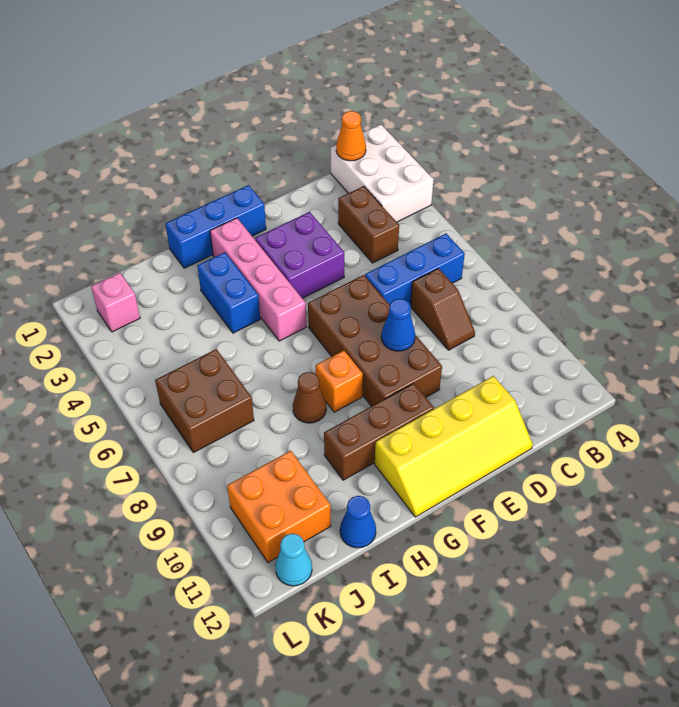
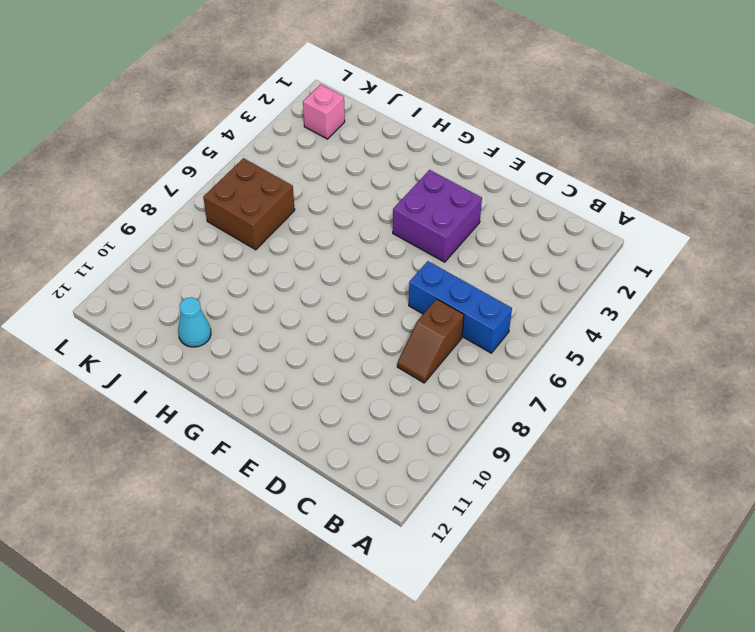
cyan 1x1 cone [178,297,211,347] -> cyan 1x1 cone moved to [275,534,312,586]
none -> white 2x3 brick [331,124,434,222]
none -> brown 1x2 brick [338,186,399,263]
none -> yellow 2x4 slope [375,376,533,517]

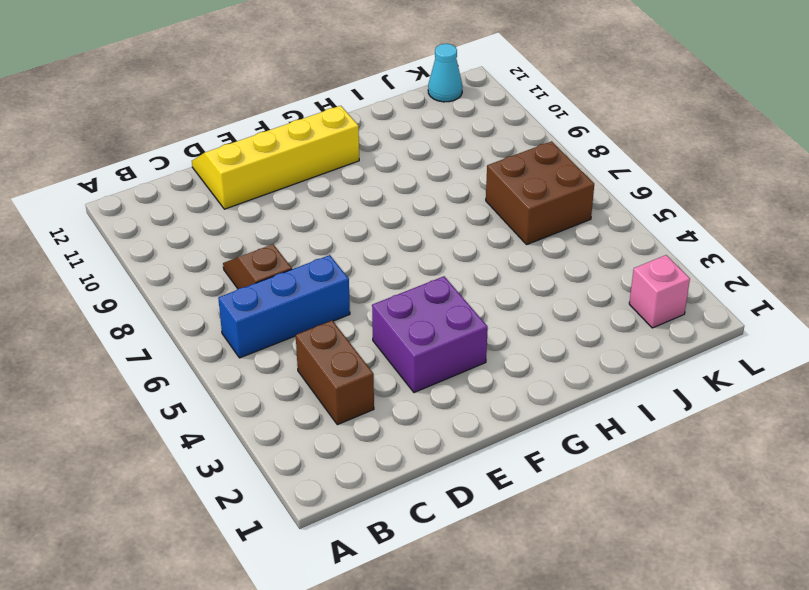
none -> white 2x3 brick [331,124,434,222]
none -> brown 2x4 brick [308,275,442,406]
none -> blue 1x3 brick [165,185,266,268]

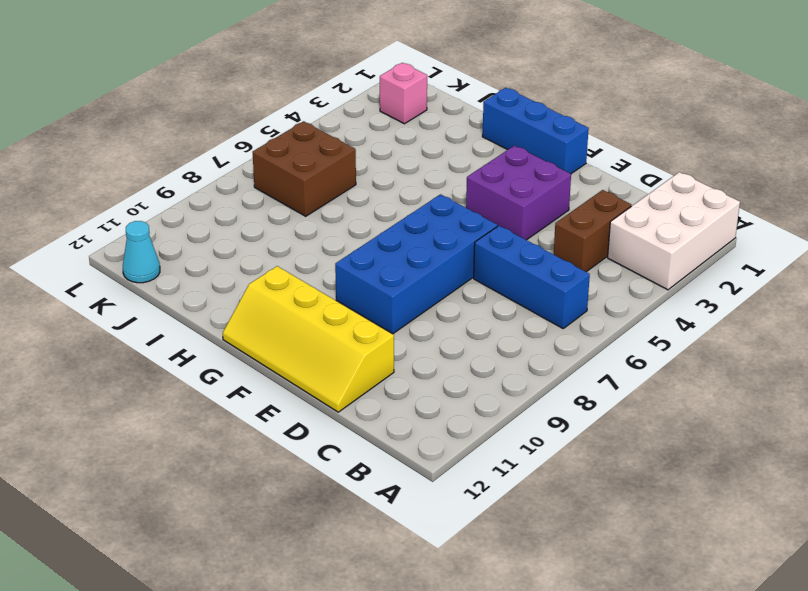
blue 2x4 brick [335,194,498,334] -> brown 2x4 brick [308,275,442,406]
none -> brown 1x2 slope [410,268,475,350]
none -> brown 1x3 brick [324,383,434,480]
none -> pink 1x4 brick [210,218,306,341]

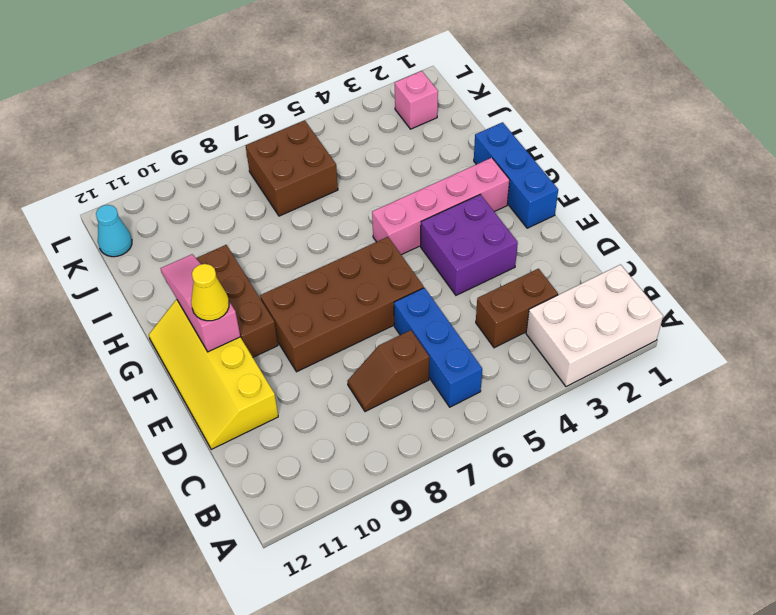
pink 1x3 slope [161,254,240,352] -> none
yellow 1x1 cone [191,264,229,321] -> none
none -> orange 1x1 brick [316,351,363,412]
none -> blue 1x2 brick [197,252,260,333]
none -> brown 1x1 cone [293,372,326,423]

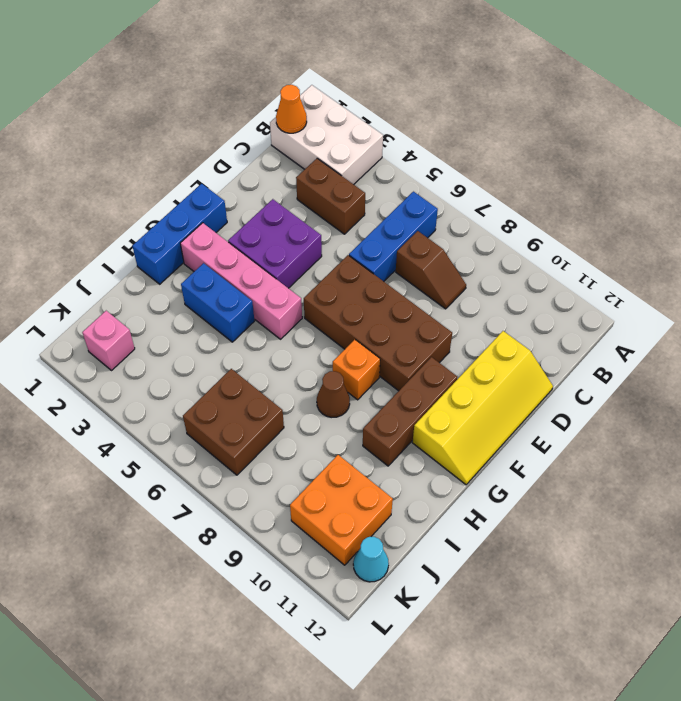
none -> blue 1x1 cone [340,496,376,548]
none -> blue 1x1 cone [381,299,415,351]

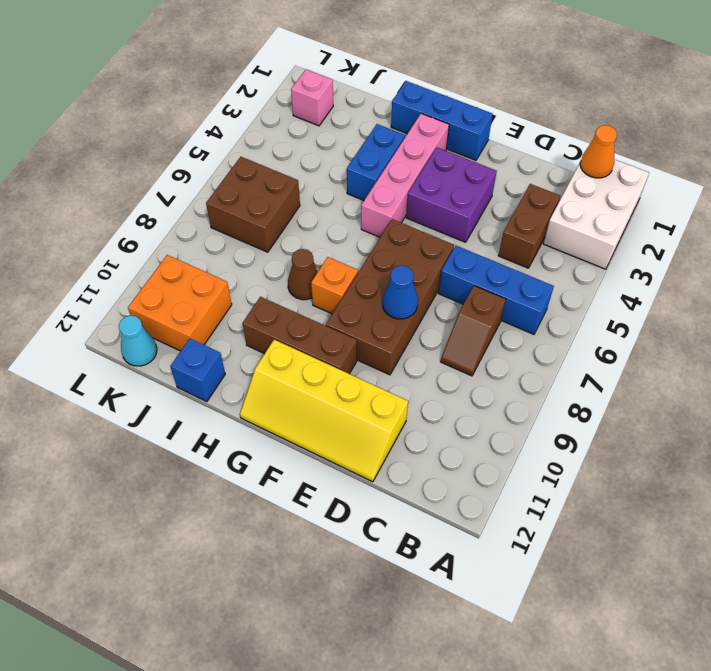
blue 1x1 brick [170,339,225,402] -> blue 1x1 cone [340,496,376,548]

